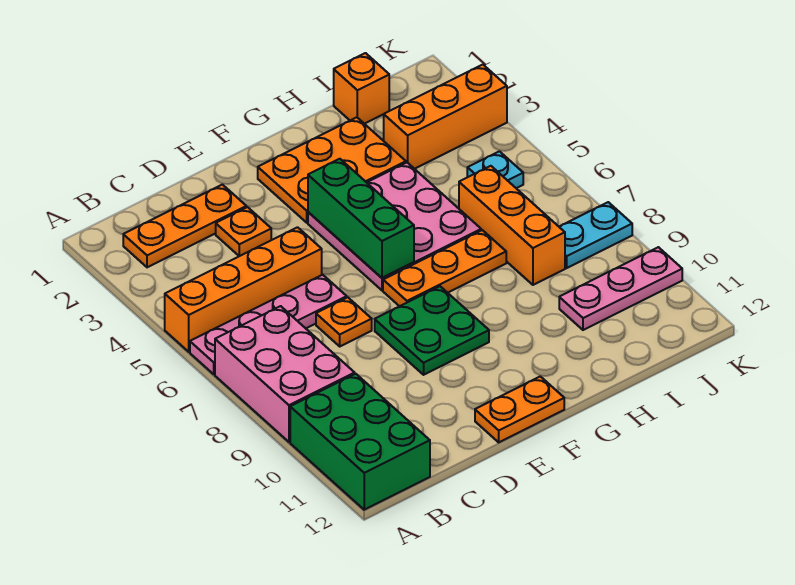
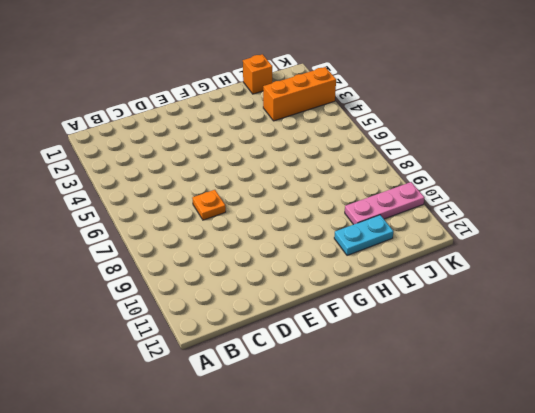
cyan 1x2 plate [334,215,393,255] -> cyan 1x2 plate moved to [559,202,632,268]
none -> orange 1x4 brick [165,227,322,352]
none -> pink 1x4 plate [190,275,347,374]
none -> pink 2x3 brick [215,306,355,442]

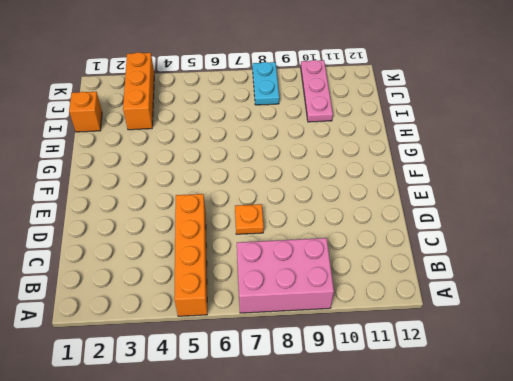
none -> pink 1x4 plate [190,275,347,374]
none -> green 2x3 brick [290,374,430,510]
none -> orange 1x3 plate [123,185,246,267]

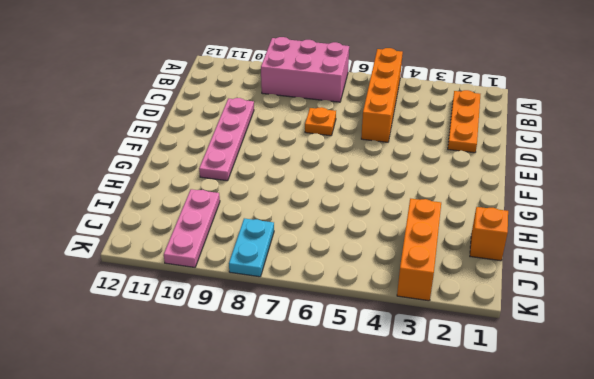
pink 1x4 plate [199,98,254,181] -> pink 1x4 plate moved to [190,275,347,374]
none -> green 2x3 brick [290,374,430,510]
none -> orange 1x1 plate [216,207,271,256]
none -> green 2x2 plate [375,286,489,375]

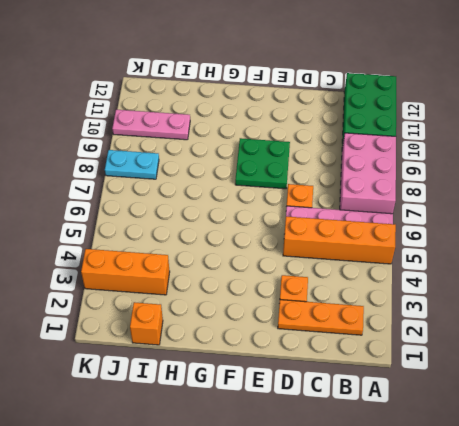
none -> orange 1x2 plate [475,376,564,442]
none -> orange 2x3 plate [258,117,406,223]
none -> pink 3x3 plate [308,163,481,290]

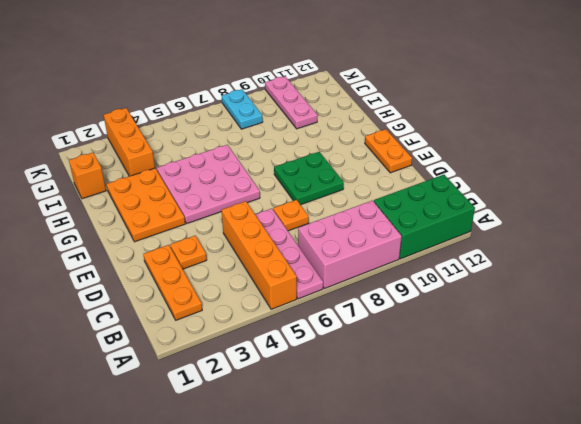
none -> orange 1x3 plate [383,230,506,306]
none -> orange 1x3 brick [459,166,565,285]
none -> cyan 1x1 plate [467,151,523,188]

